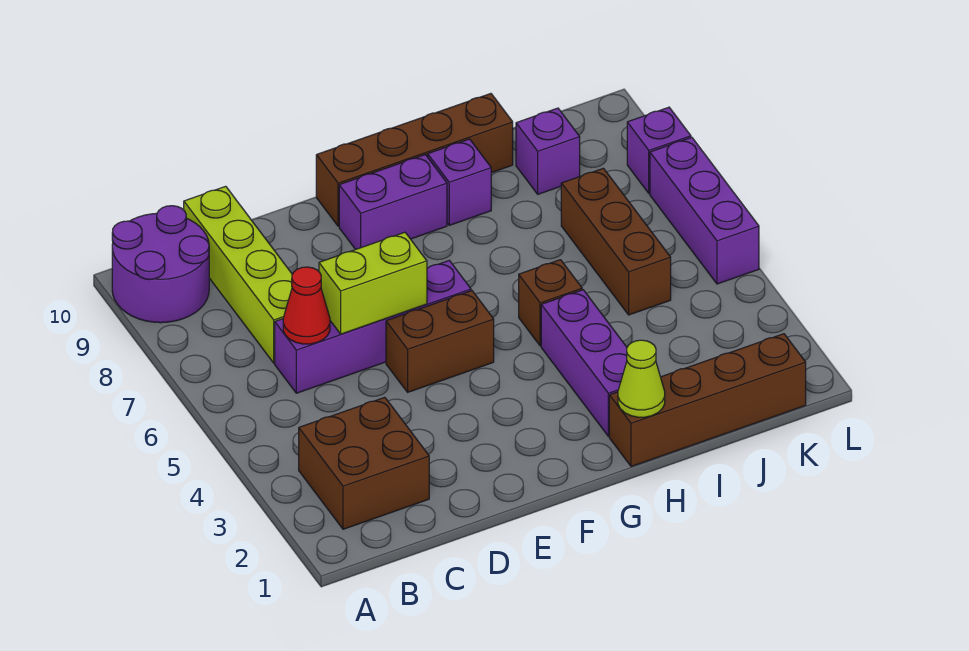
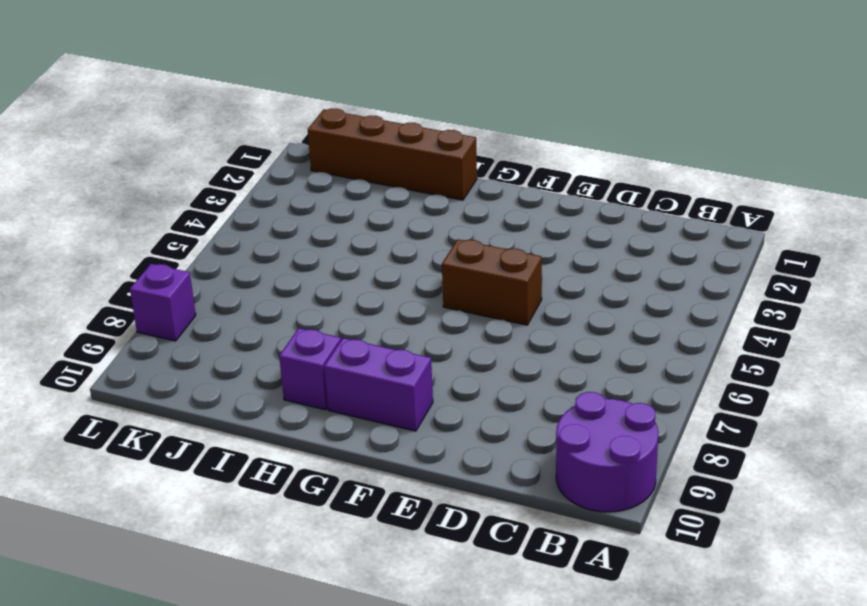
none -> brown 2x2 brick [299,397,429,529]
none -> purple 1x4 brick [275,260,471,393]
none -> lime 1x4 brick [184,186,292,363]

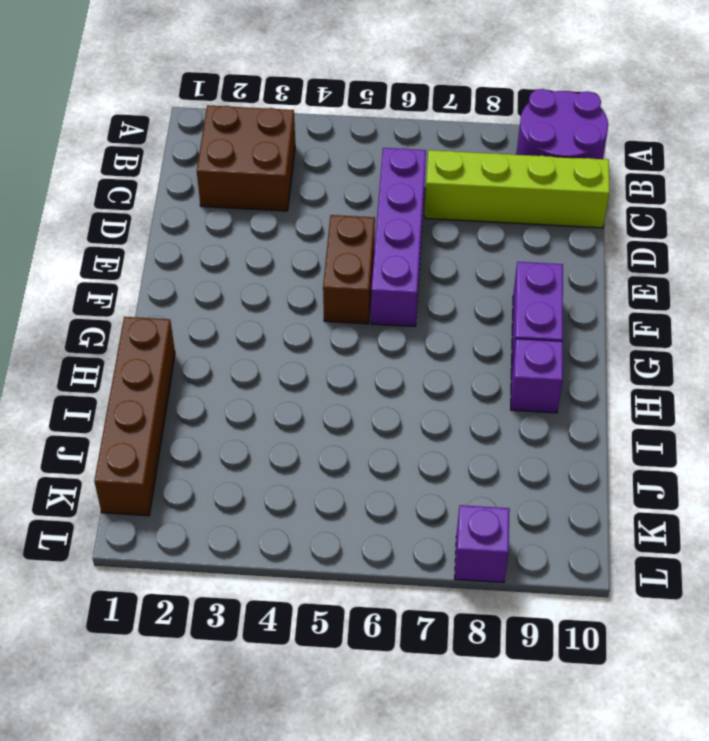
none -> brown 1x4 brick [316,94,513,226]
none -> purple 1x3 brick [541,290,627,436]
none -> brown 1x1 brick [519,260,582,346]

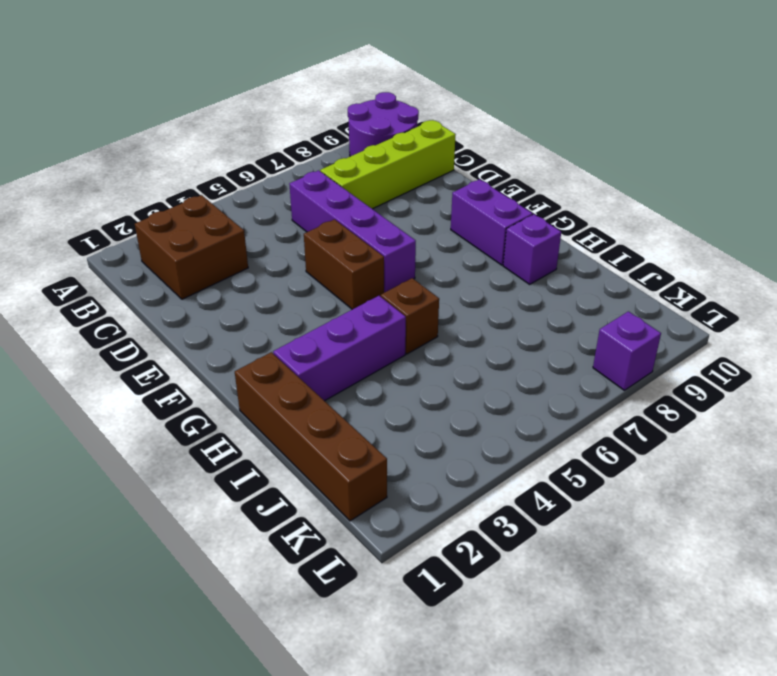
none -> brown 1x4 brick [316,94,513,226]
none -> brown 1x3 brick [561,168,671,315]
none -> purple 1x1 brick [516,108,580,194]

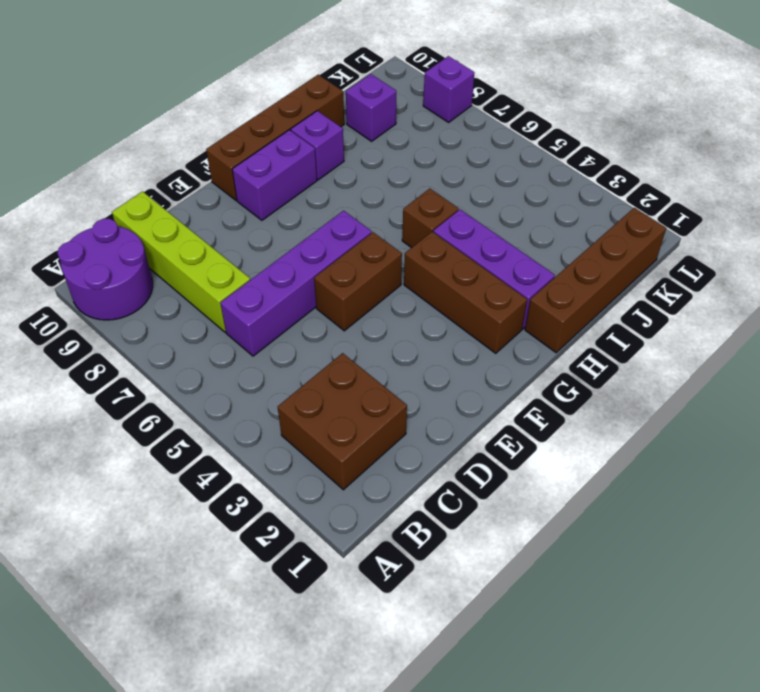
brown 1x3 brick [404,232,527,353] -> brown 1x3 brick moved to [561,168,671,315]
none -> purple 1x3 brick [650,137,759,284]
none -> red 1x1 cone [283,267,330,344]
none -> lime 1x2 brick [319,232,427,334]

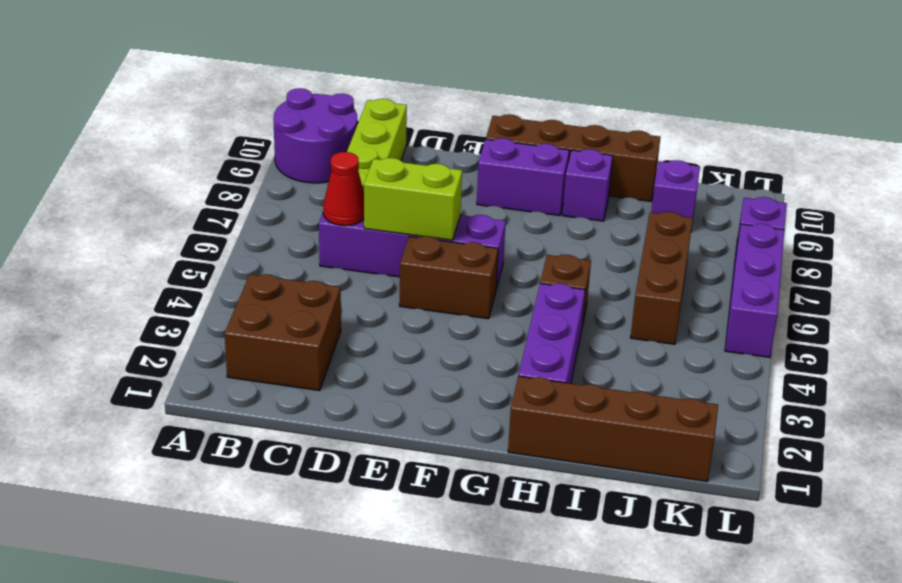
none -> lime 1x1 cone [618,340,665,417]

